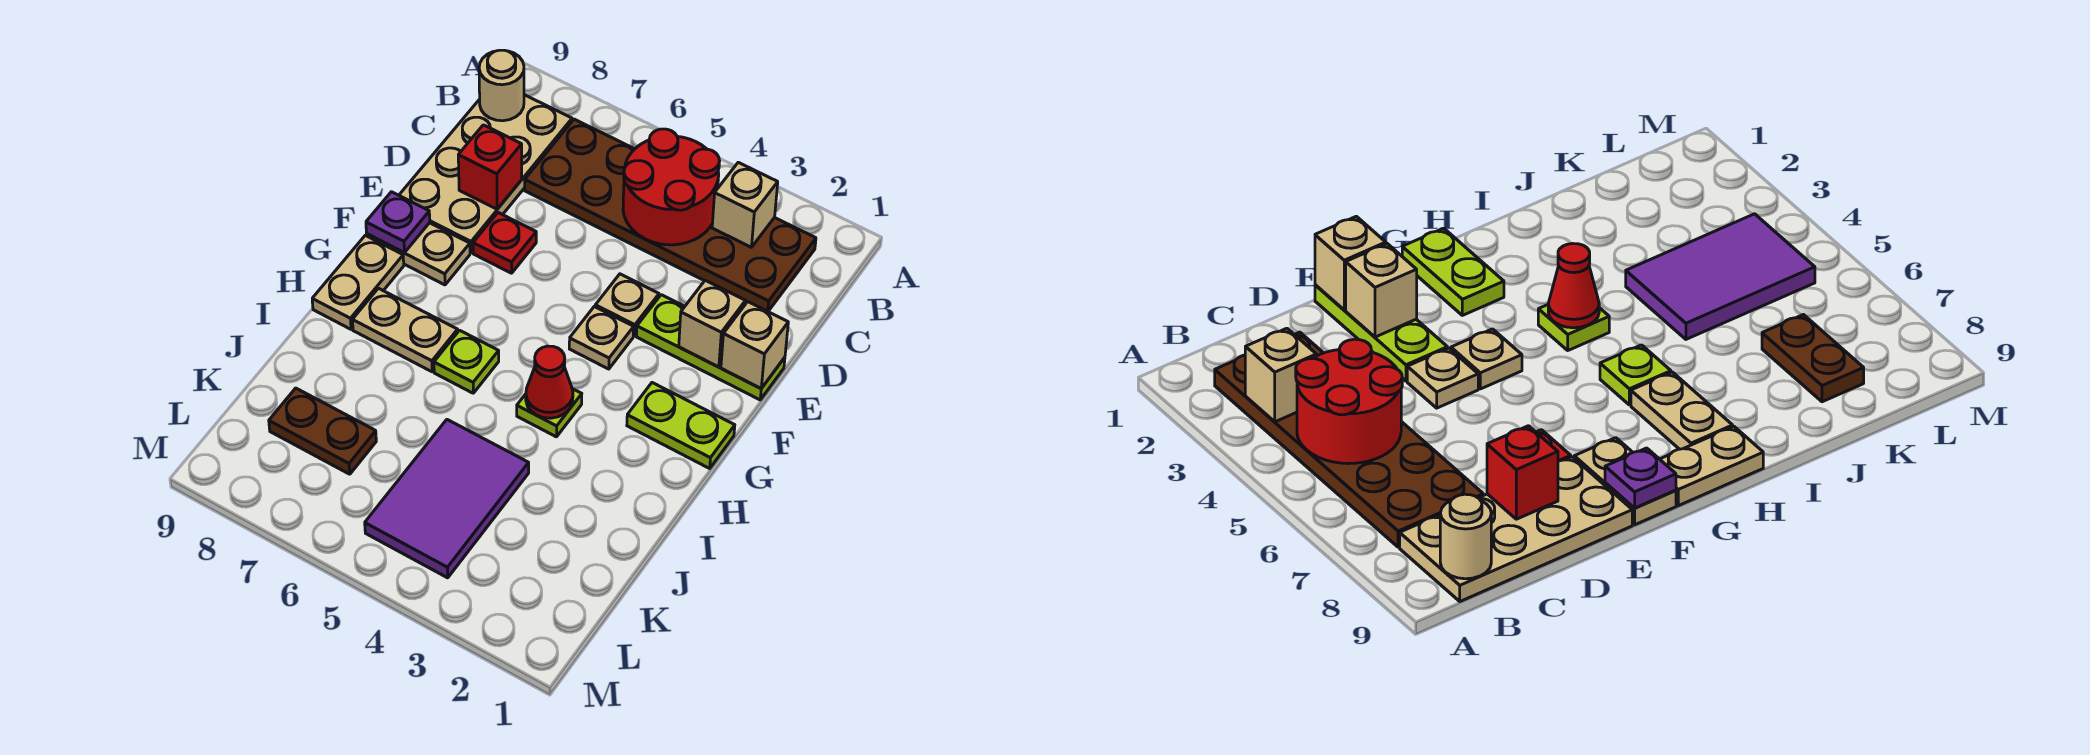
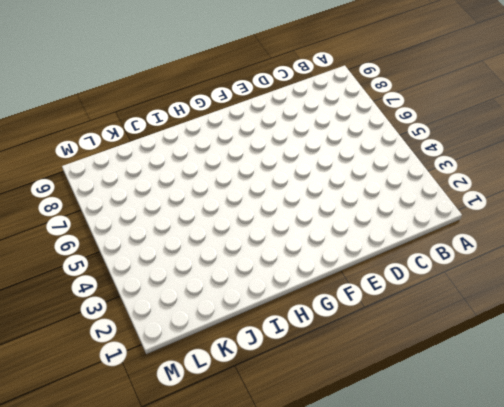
none -> brown 2x6 plate [525,119,816,311]
none -> tan 2x4 plate [399,95,572,253]
none -> lime 1x3 plate [636,295,785,400]

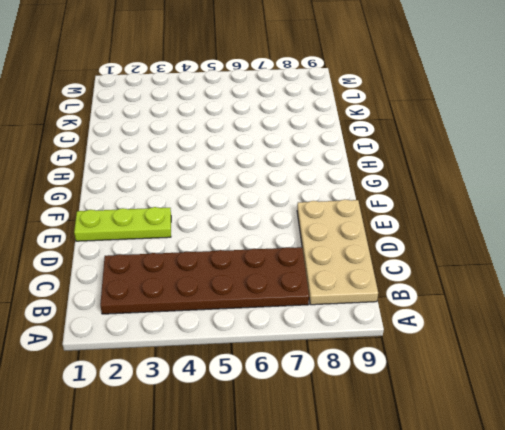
none -> tan 1x1 plate [595,274,659,336]
none -> red 1x1 plate [473,213,536,273]
none -> tan 1x1 plate [569,307,634,369]

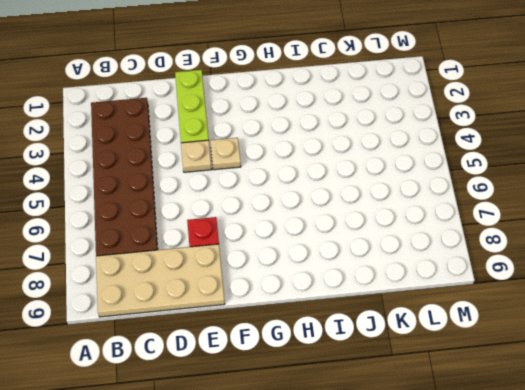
none -> tan 1x2 plate [367,223,470,285]
none -> lime 1x2 plate [627,383,735,468]
none -> tan 1x2 plate [312,235,404,329]

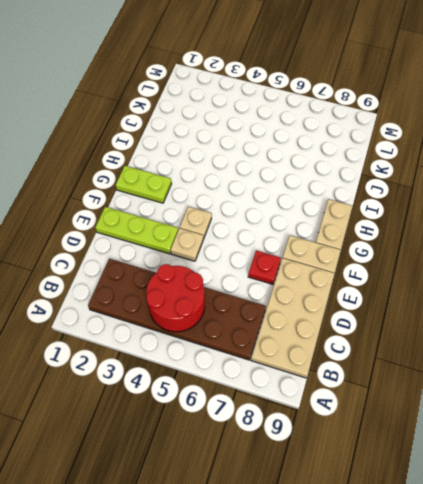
none -> lime 1x1 plate [517,389,582,437]
none -> lime 1x1 plate [434,330,499,393]
none -> tan 1x2 plate [352,288,458,372]

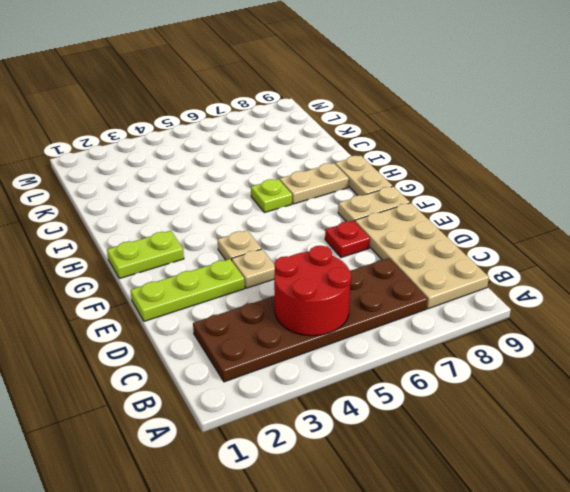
none -> lime 1x1 plate [517,389,582,437]
none -> purple 2x3 tile [365,420,529,578]
none -> brown 1x2 plate [269,388,376,474]

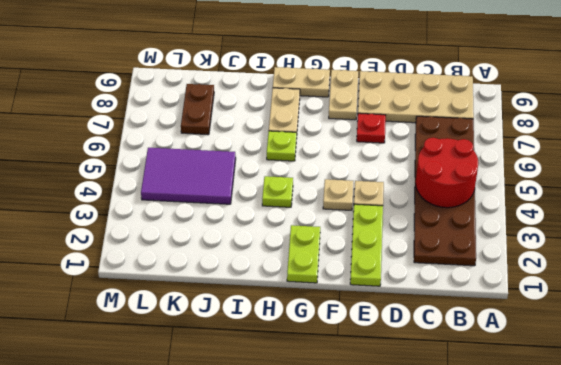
none -> tan 1x1 brick [712,162,778,247]
none -> tan 1x1 round brick [479,50,524,121]
none -> red 1x1 brick [458,125,522,209]

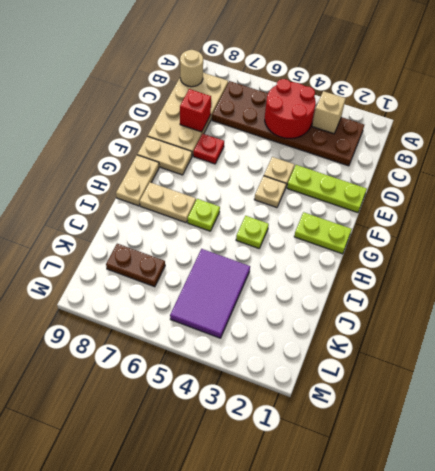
none -> tan 1x1 brick [721,302,788,388]
none -> tan 1x1 brick [679,280,745,367]
none -> purple 1x1 plate [366,192,430,253]

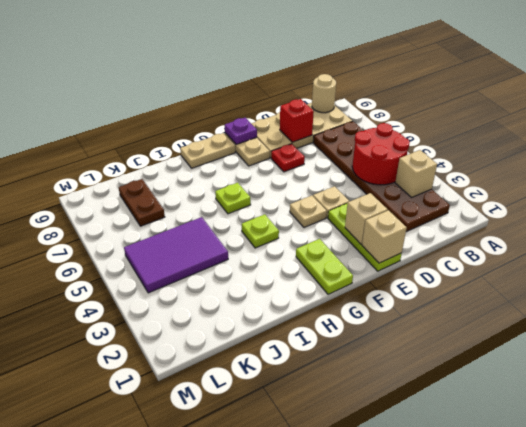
none -> tan 1x2 plate [352,288,458,372]
none -> red 1x1 cone [526,346,573,418]

